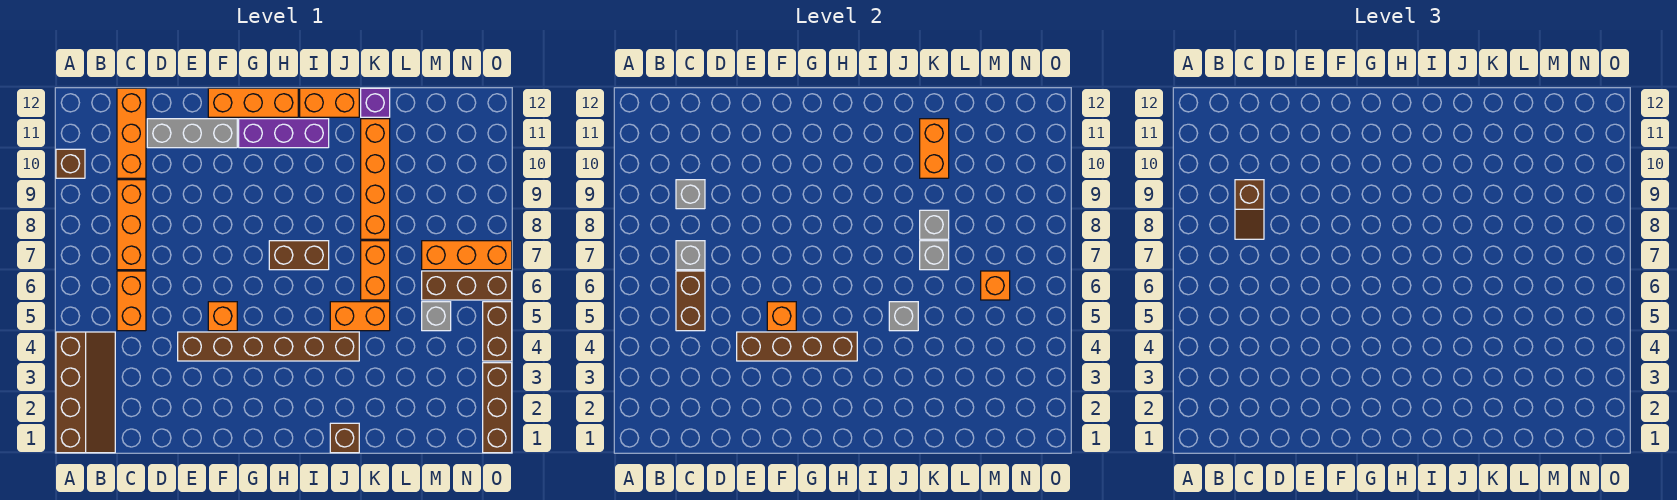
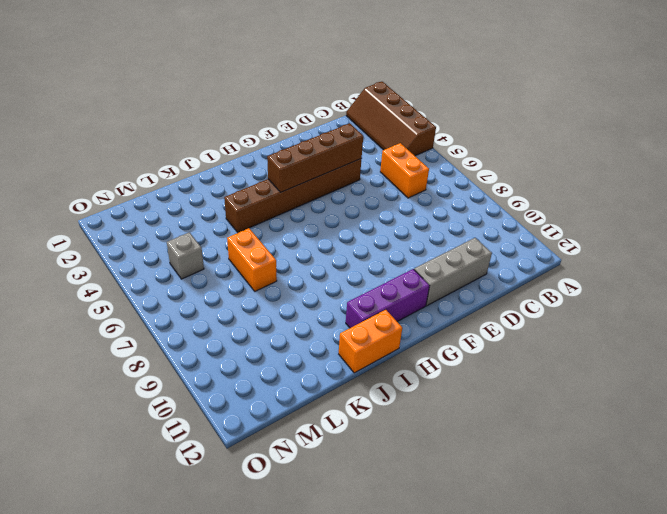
none -> brown 1x1 brick [56,149,85,178]
none -> orange 1x3 brick [117,180,146,270]
none -> orange 1x3 brick [117,88,146,178]
none -> orange 1x1 brick [208,302,237,331]

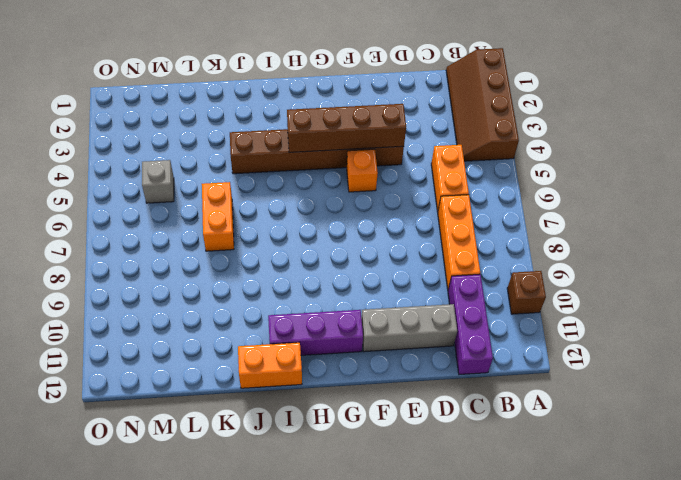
purple 1x3 brick [448,274,493,375] -> orange 1x3 brick [117,88,146,178]
none -> orange 1x3 brick [208,88,298,117]
none -> brown 1x2 brick [269,241,329,270]
none -> brown 1x1 brick [330,423,359,453]
none -> orange 1x2 brick [330,302,390,331]

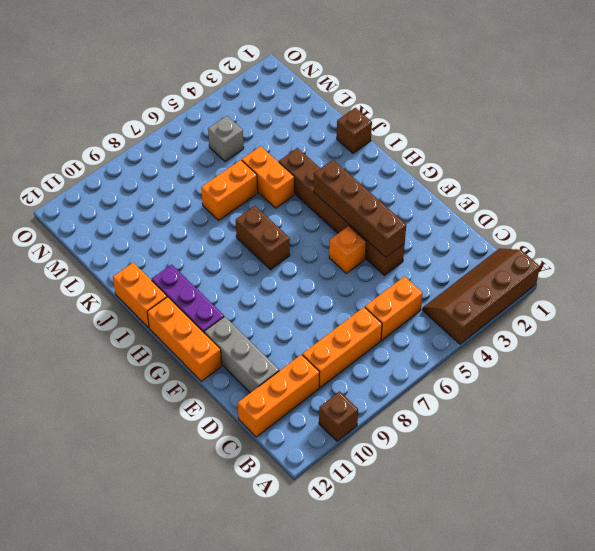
none -> orange 1x4 brick [361,119,390,239]
none -> purple 1x1 brick [361,88,390,117]
none -> brown 1x3 brick [422,271,512,300]
none -> orange 1x3 brick [422,241,512,270]

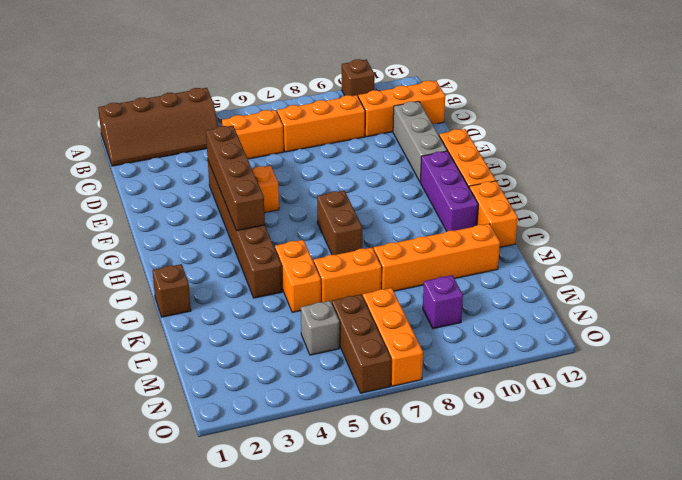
purple 1x1 brick [423,275,463,329] -> purple 1x1 brick moved to [361,88,390,117]
none -> brown 1x3 brick [483,363,512,453]
none -> brown 1x2 brick [483,302,512,361]
none -> brown 1x2 brick [676,271,705,331]
none -> grey 1x1 brick [676,241,705,270]

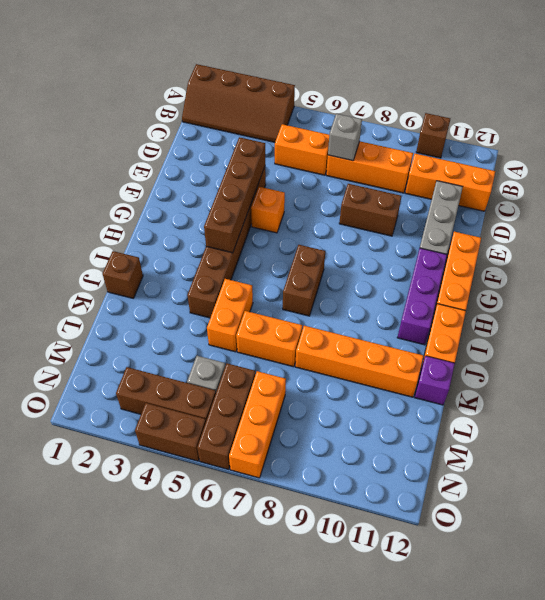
brown 1x2 brick [339,184,401,236] -> brown 1x2 brick moved to [676,271,705,331]
brown 1x3 brick [116,367,216,420] -> brown 1x3 brick moved to [483,363,512,453]
none -> grey 1x1 brick [676,180,705,209]
none -> orange 1x1 brick [767,302,796,331]
none -> grey 1x1 brick [889,302,918,331]
none -> grey 1x1 brick [920,241,949,270]

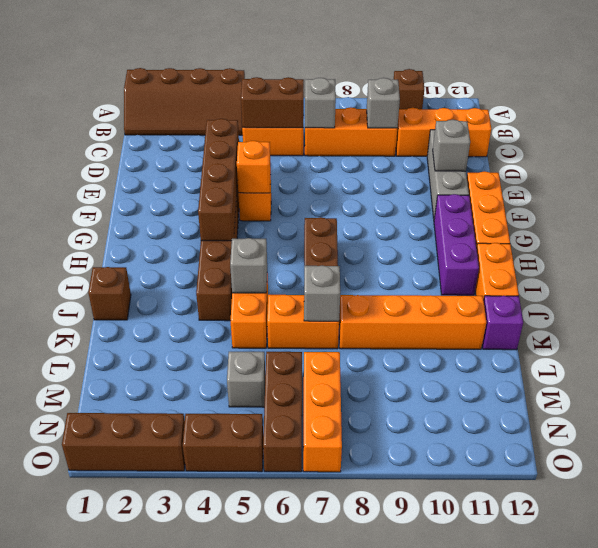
grey 1x1 brick [433,120,470,171] -> grey 1x1 brick moved to [920,210,949,239]
none -> orange 1x2 brick [920,119,949,178]
none -> orange 1x1 brick [981,271,1010,300]
none -> brown 1x2 slope [1235,180,1264,239]

